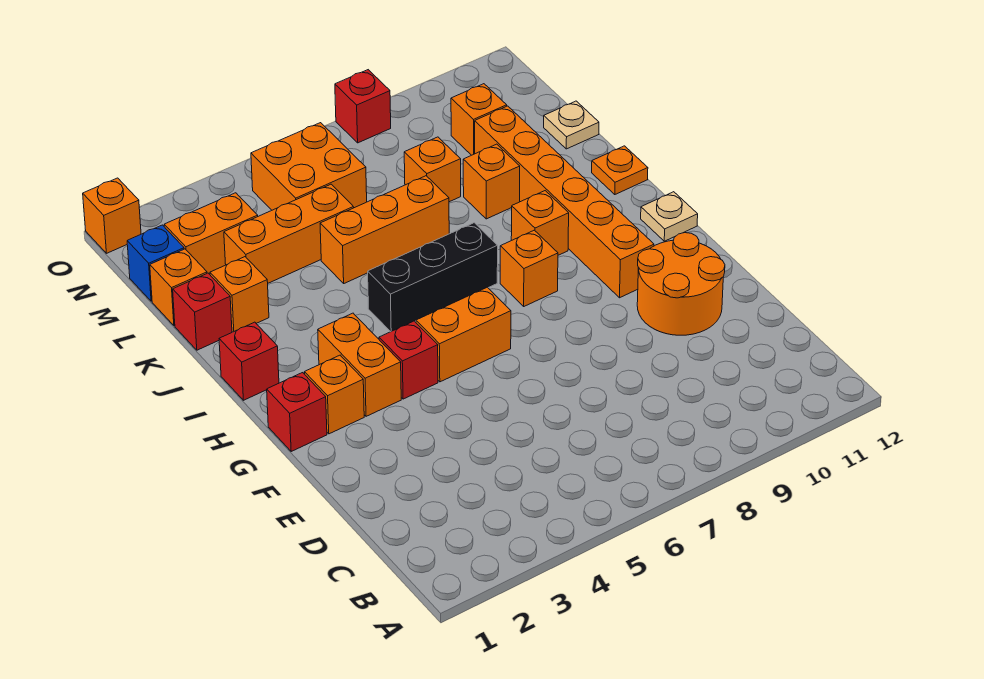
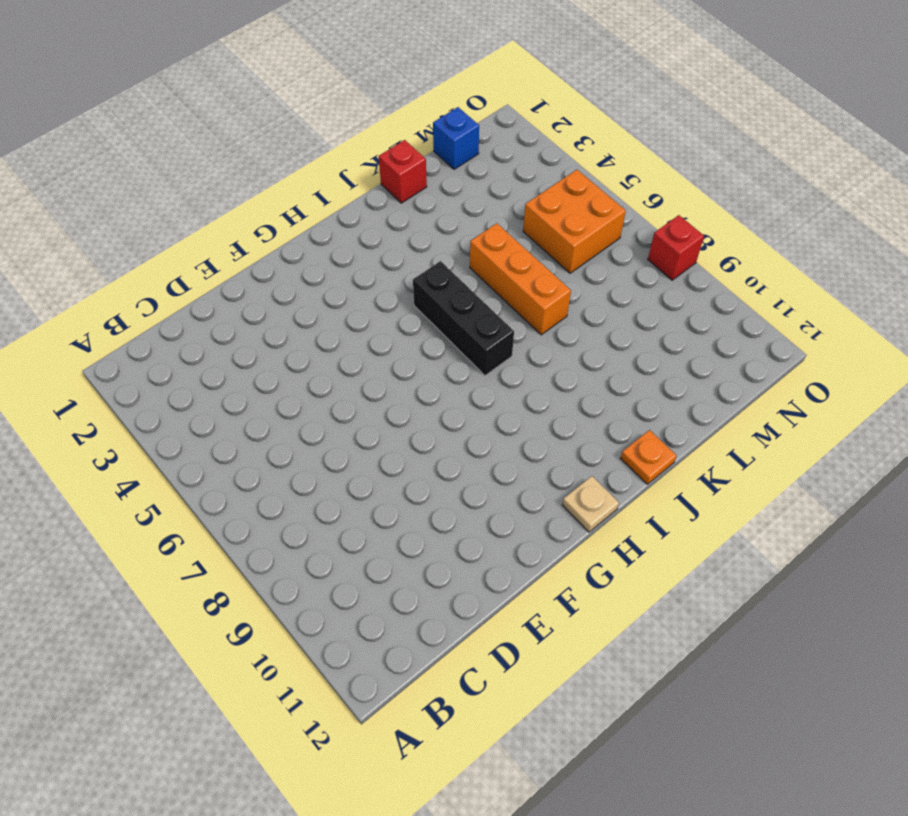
none -> orange 2x2 round brick [637,233,725,335]
none -> red 1x1 brick [267,373,327,451]
none -> orange 1x1 brick [304,355,364,434]

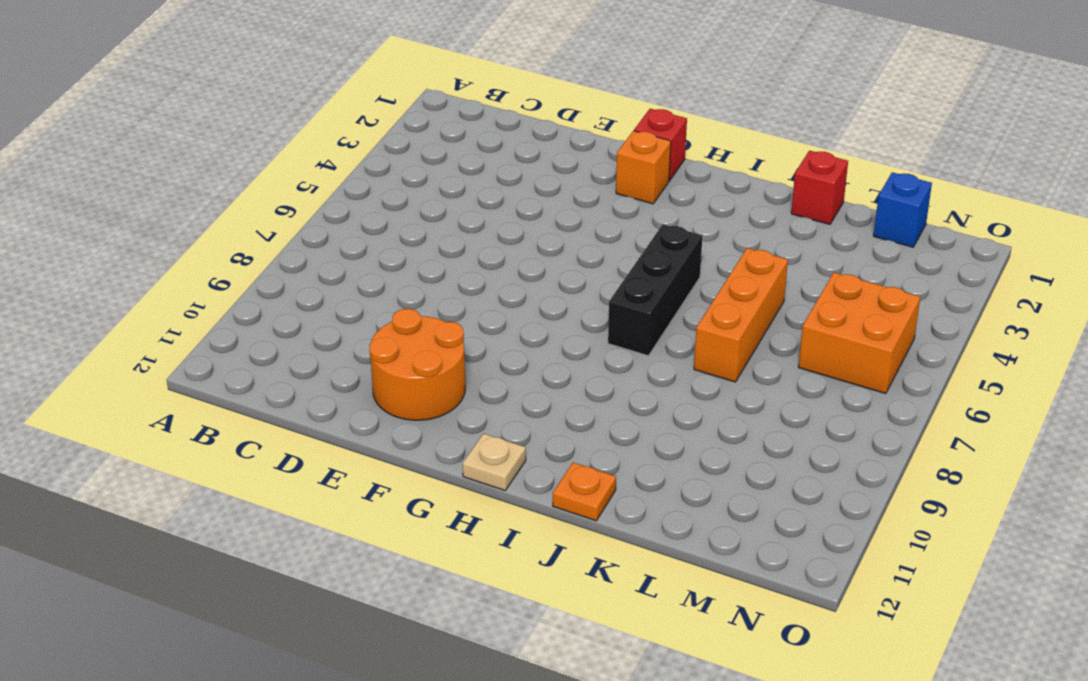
none -> orange 1x2 brick [318,313,401,416]
none -> red 1x1 brick [379,321,438,399]
none -> orange 1x2 brick [416,287,511,382]

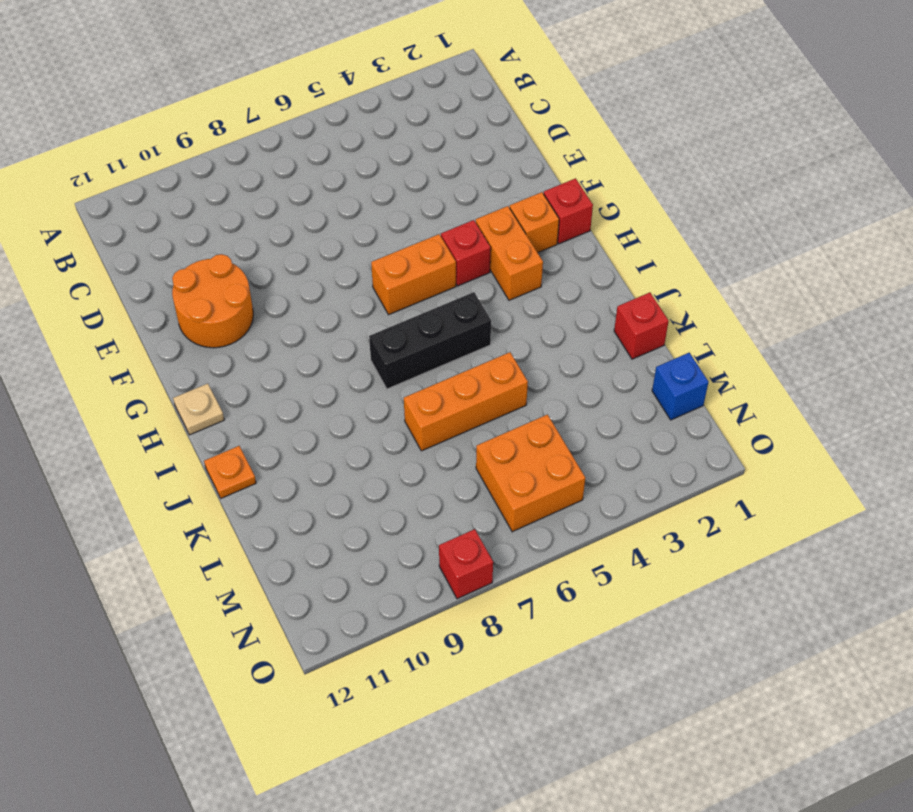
none -> orange 1x6 brick [475,106,654,298]
none -> orange 1x1 brick [500,230,558,306]
none -> red 1x1 brick [219,322,279,400]

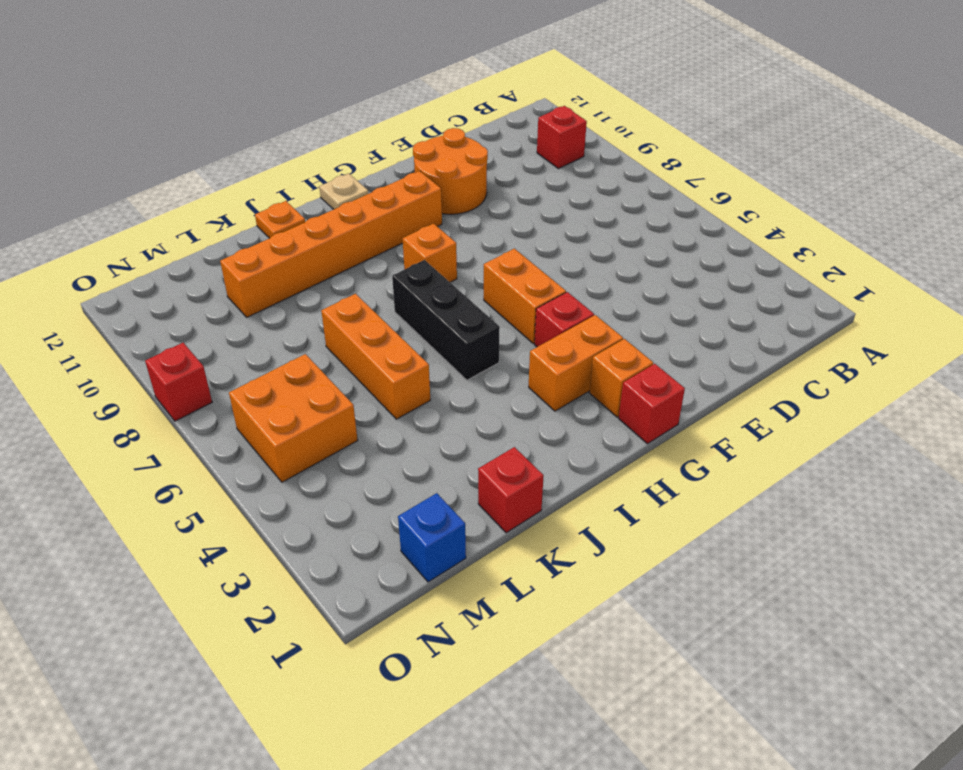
red 1x1 brick [537,106,587,169] -> red 1x1 brick moved to [219,322,279,400]
none -> orange 1x1 brick [511,191,569,255]
none -> orange 1x1 brick [210,257,269,332]
none -> orange 1x1 brick [463,144,520,219]

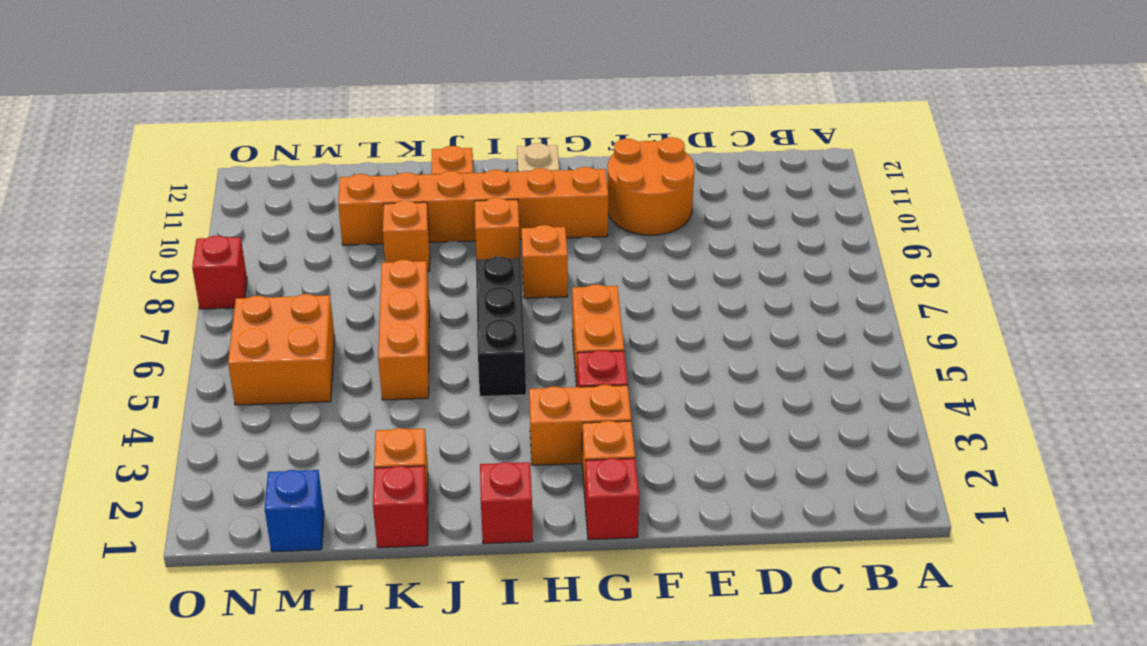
none -> orange 1x1 brick [150,249,207,326]
none -> orange 1x3 brick [224,184,354,283]
none -> orange 1x1 brick [404,137,461,202]

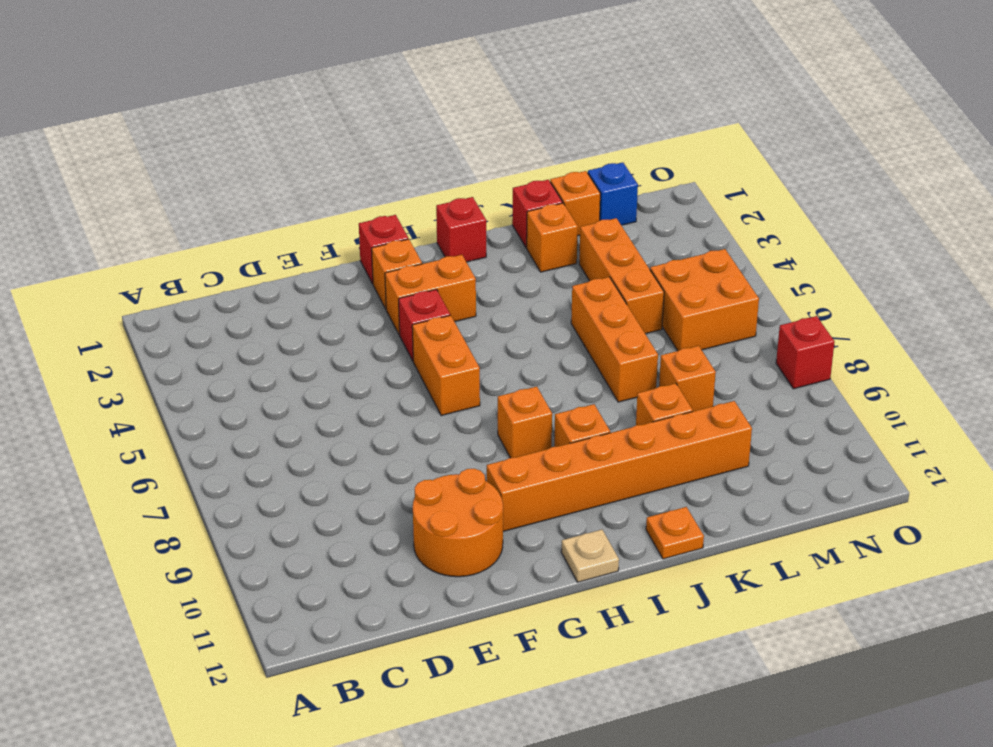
none -> black 1x3 brick [368,223,498,332]
none -> tan 1x1 plate [544,101,599,149]
none -> orange 1x2 brick [164,193,258,274]

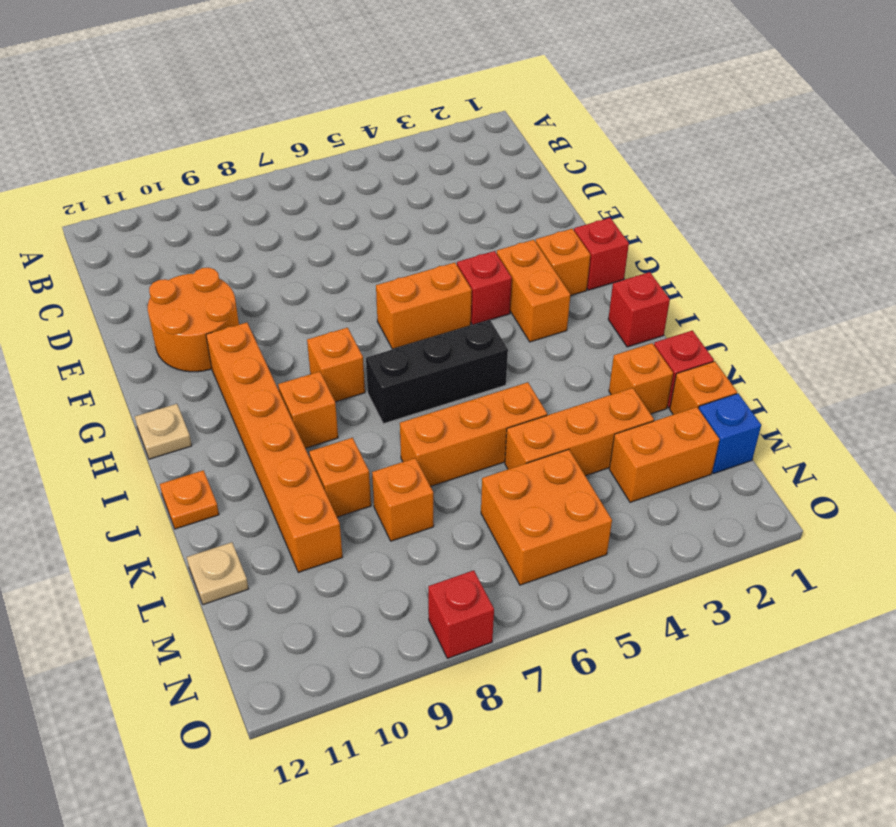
none -> orange 1x1 brick [451,84,507,155]
none -> orange 1x1 brick [83,178,141,253]

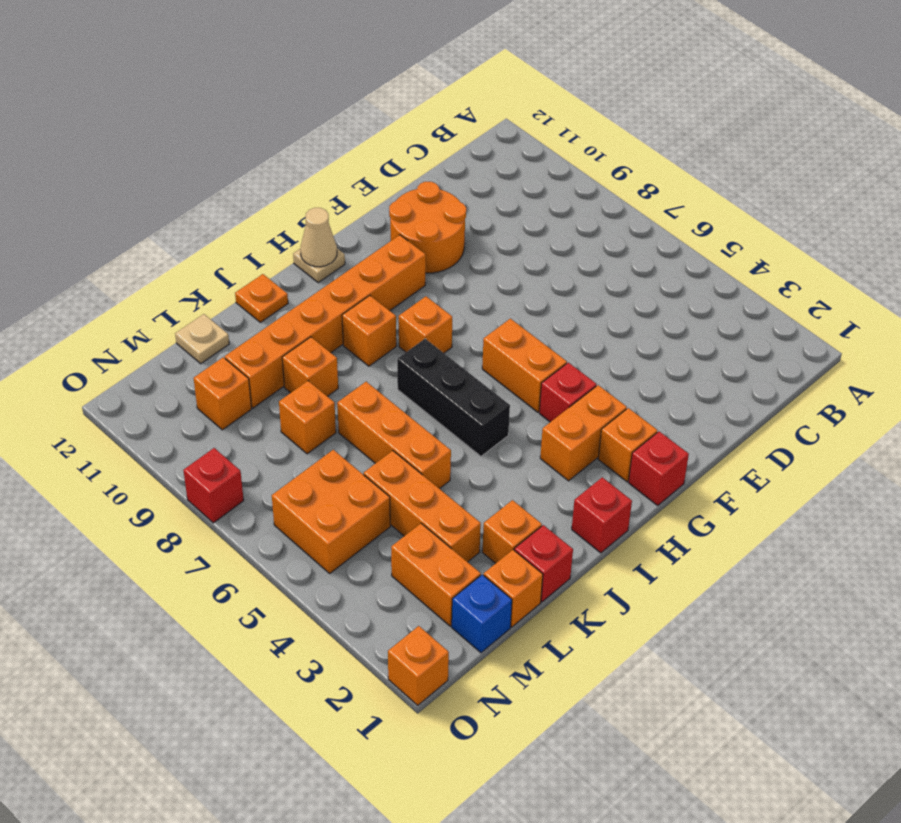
tan 1x1 cone [300,208,337,267] -> none

